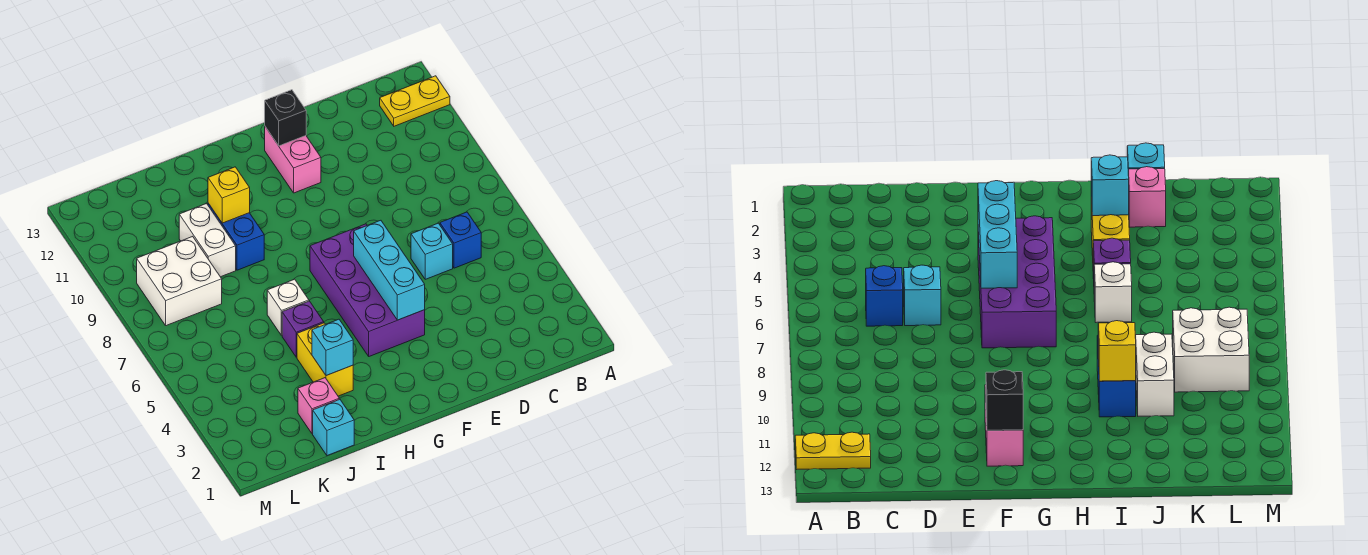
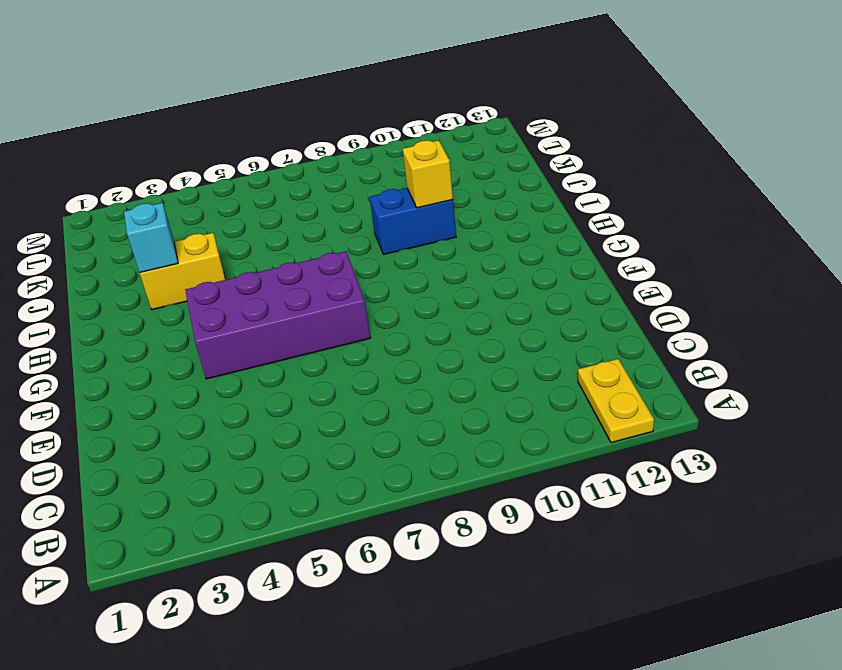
none -> blue 1x1 brick [440,212,481,268]
none -> cyan 1x1 brick [411,223,453,279]
none -> pink 1x2 brick [265,127,321,193]

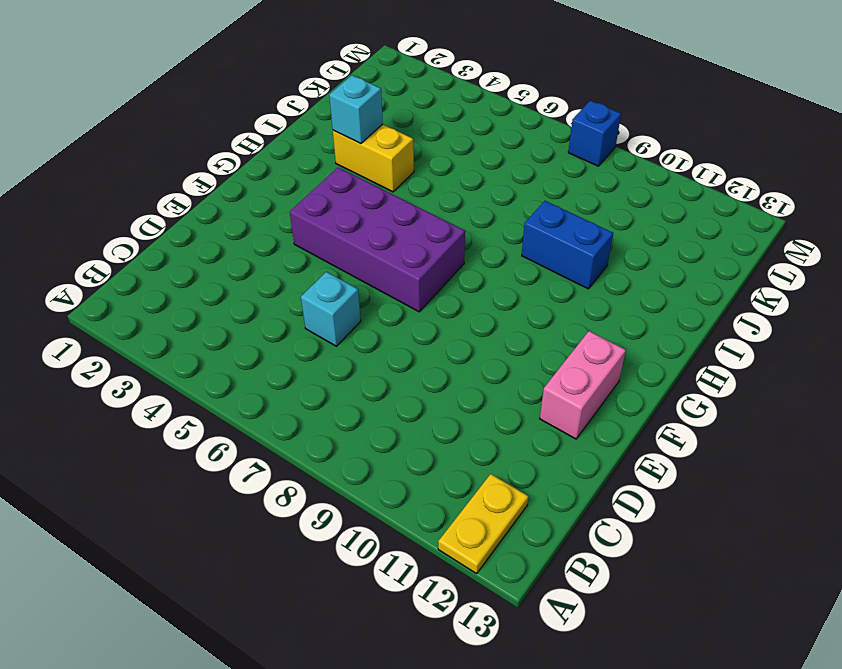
pink 1x2 brick [540,331,626,439] -> pink 1x2 brick turned to [265,127,321,193]
blue 1x1 brick [568,101,621,166] -> blue 1x1 brick moved to [440,212,481,268]
none -> purple 1x1 brick [282,301,324,357]
none -> white 1x1 brick [267,279,309,336]
none -> cyan 1x1 brick [313,399,354,456]

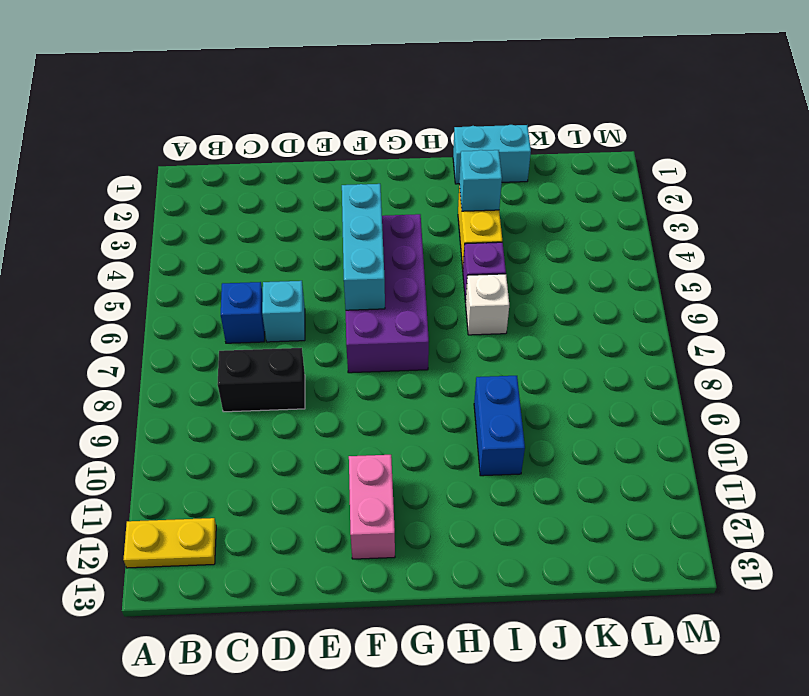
black 1x2 brick [218,348,305,412] -> none
cyan 1x2 brick [453,125,531,184] -> cyan 1x1 brick [313,399,354,456]
none -> pink 1x1 brick [298,378,339,434]
none -> white 1x2 brick [179,204,236,277]
none -> white 2x2 brick [137,236,222,326]

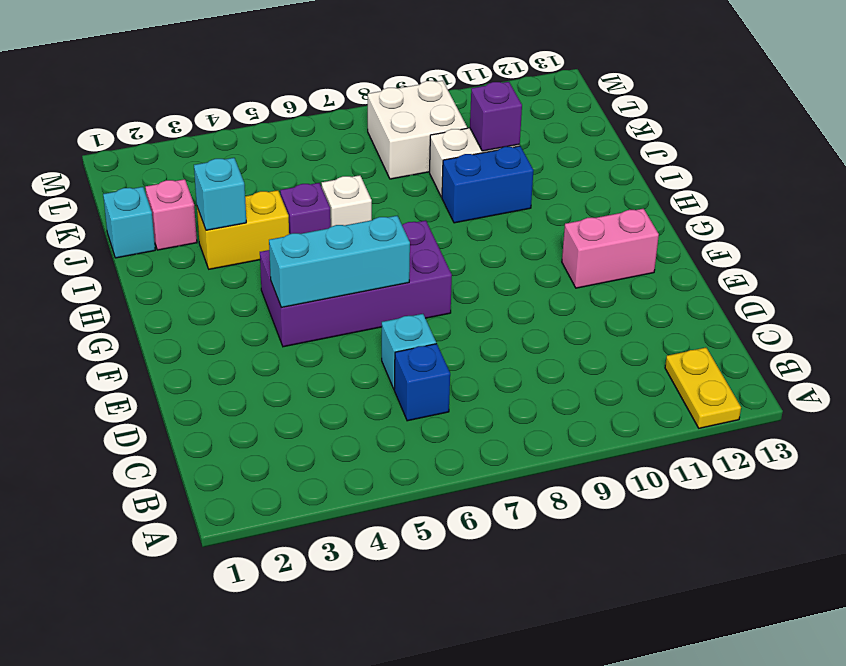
purple 1x1 brick [470,82,522,151] -> none
none -> black 1x1 brick [265,90,306,146]
none -> yellow 1x1 brick [208,167,250,223]

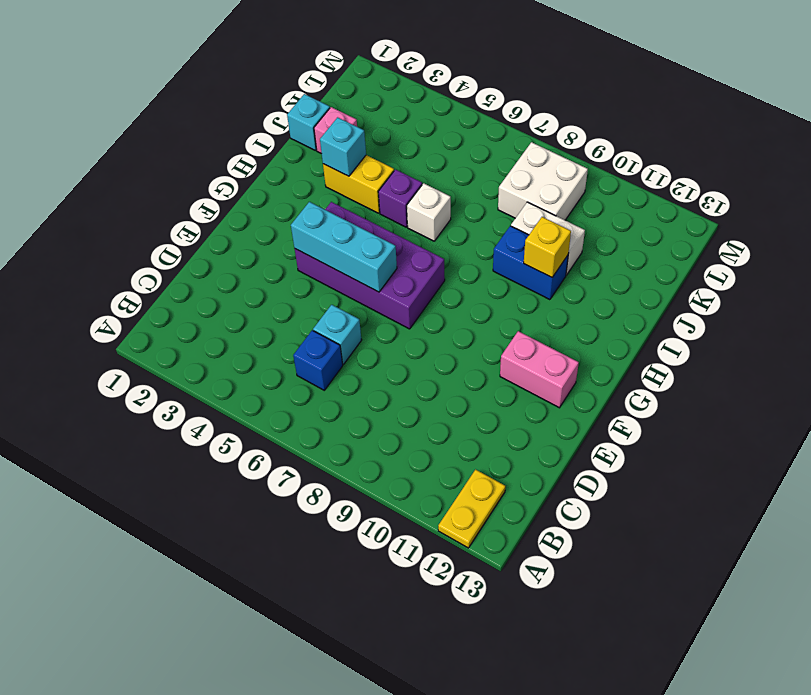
none -> black 1x1 brick [265,90,306,146]

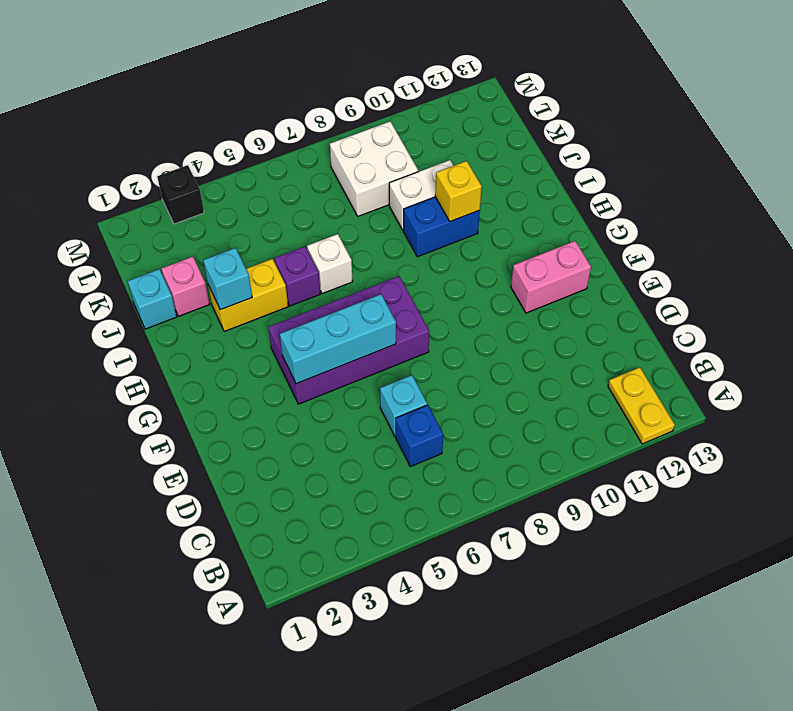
black 1x1 brick [157,165,204,224] -> black 1x1 brick moved to [265,90,306,146]

